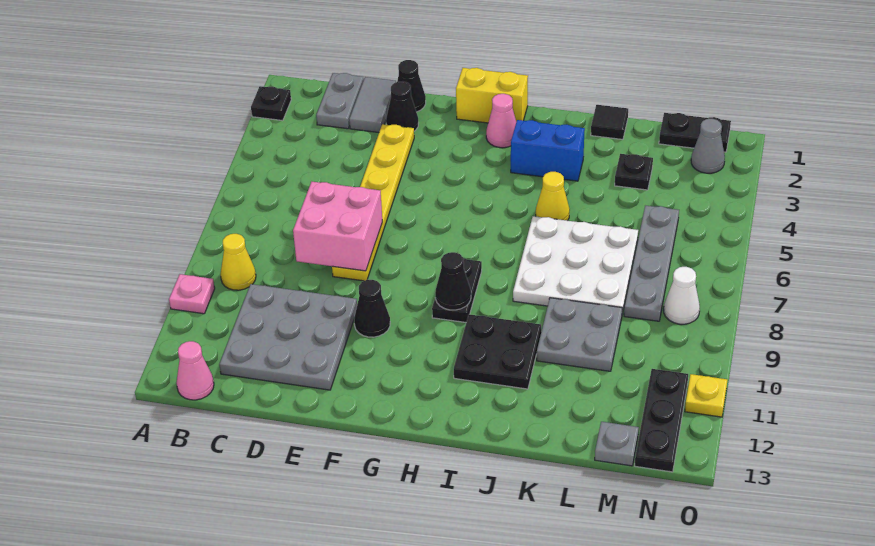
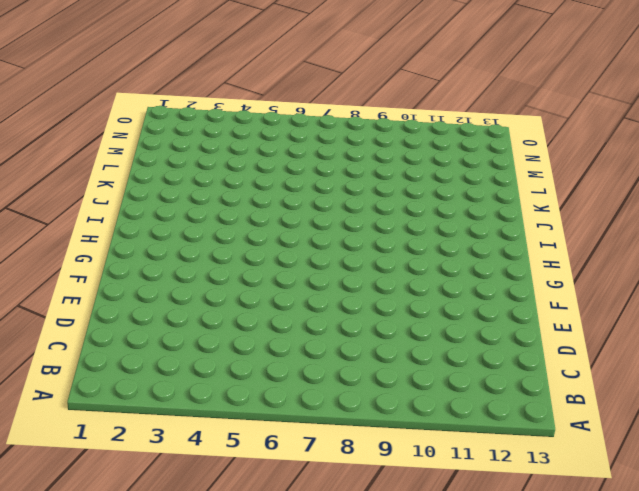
none -> black 1x1 plate [251,86,291,121]
none -> pink 1x1 plate [169,274,215,314]
none -> yellow 1x1 cone [220,234,256,290]
none -> pink 1x1 cone [176,341,214,400]

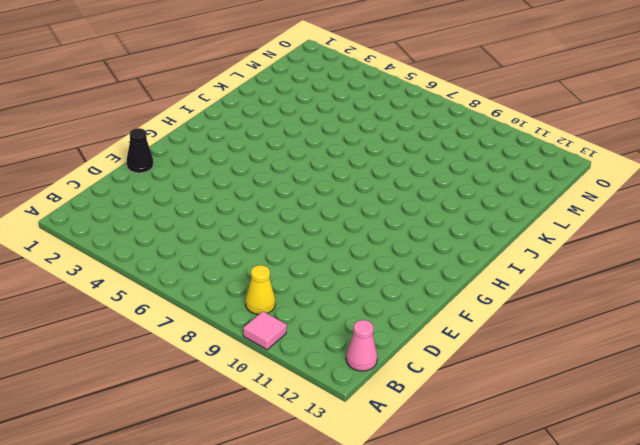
pink 1x1 tile [243,311,287,350] -> pink 1x1 plate [169,274,215,314]
none -> black 1x1 plate [251,86,291,121]
none -> grey 1x2 plate [316,73,364,129]
none -> grey 3x3 plate [219,284,357,390]
none -> grey 1x2 tile [349,77,396,132]

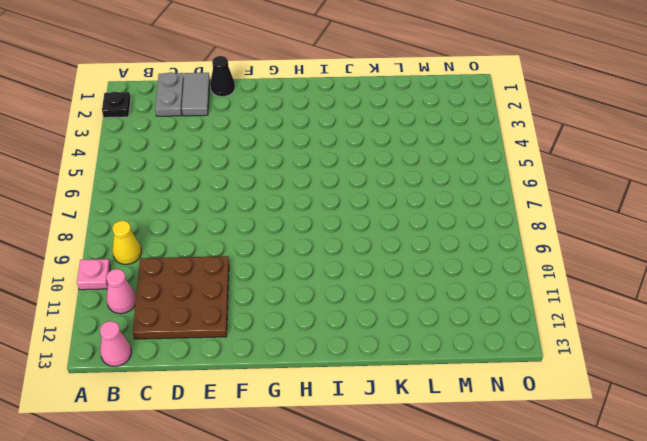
pink 1x1 cone [106,269,136,314] -> pink 1x1 cone moved to [486,94,516,148]
brown 3x3 plate [133,256,229,339] -> grey 3x3 plate [219,284,357,390]
none -> black 1x1 cone [386,81,419,131]
none -> yellow 1x6 plate [332,124,414,281]
none -> black 1x1 cone [354,280,390,337]
none -> yellow 1x2 brick [456,68,528,123]

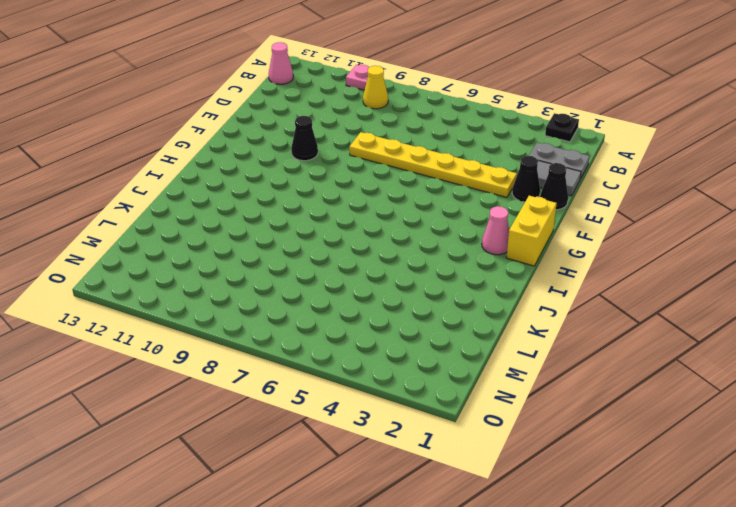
none -> grey 3x3 plate [219,284,357,390]
none -> black 1x2 plate [432,258,482,322]
none -> blue 1x2 brick [511,120,585,181]
none -> black 2x2 plate [454,314,541,389]

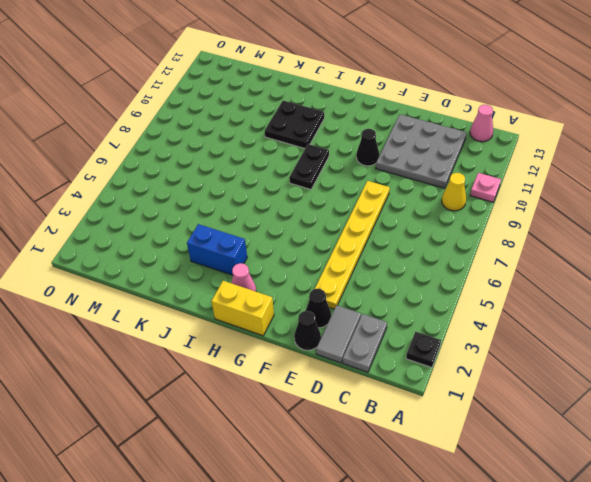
none -> yellow 1x1 cone [536,172,570,221]
none -> white 3x3 plate [513,216,638,314]
none -> black 1x1 tile [591,105,628,139]
none -> grey 2x2 plate [537,298,622,371]

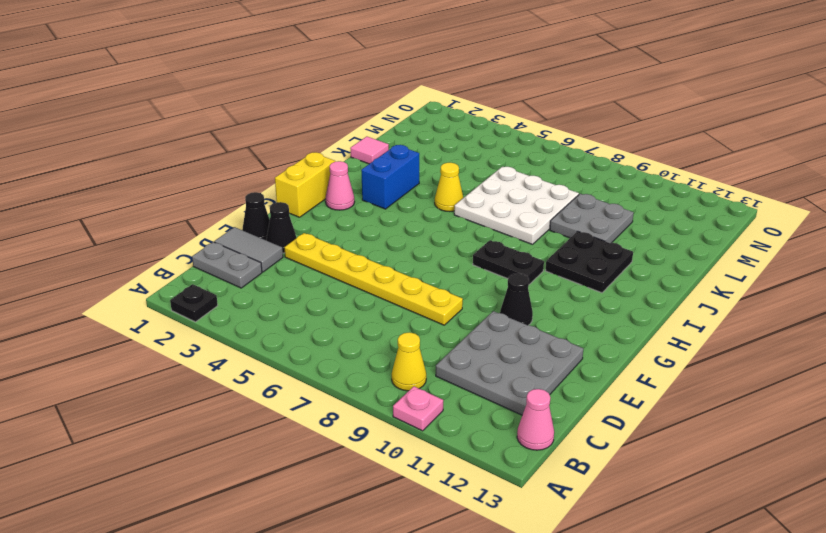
pink 1x1 tile [350,137,389,164] -> black 1x1 tile [591,105,628,139]
none -> black 1x1 plate [615,154,653,190]
none -> black 1x2 plate [659,113,731,152]
none -> grey 1x4 plate [624,205,679,321]
none -> grey 1x1 plate [595,422,639,466]

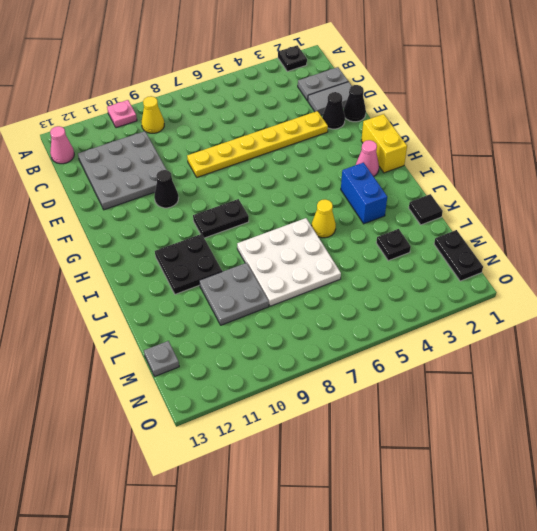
none -> grey 1x4 plate [624,205,679,321]
none -> grey 1x1 cone [691,119,725,173]
none -> white 1x1 cone [664,267,700,324]
none -> black 1x3 plate [635,369,688,472]

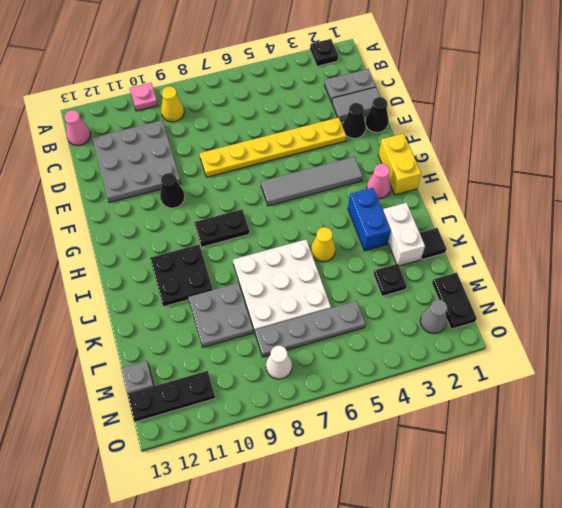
grey 1x4 tile [261,157,363,206] -> none
white 1x2 brick [383,203,425,266] -> none
none -> yellow 1x1 plate [685,374,727,417]
none -> pink 2x2 brick [293,182,382,271]
none -> black 1x1 cone [435,252,471,310]

